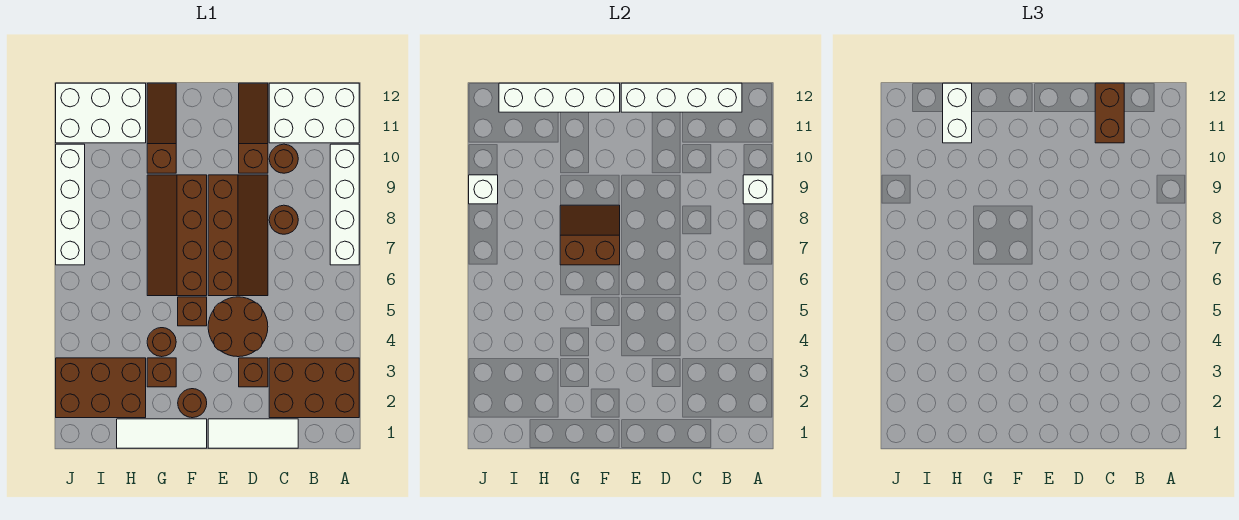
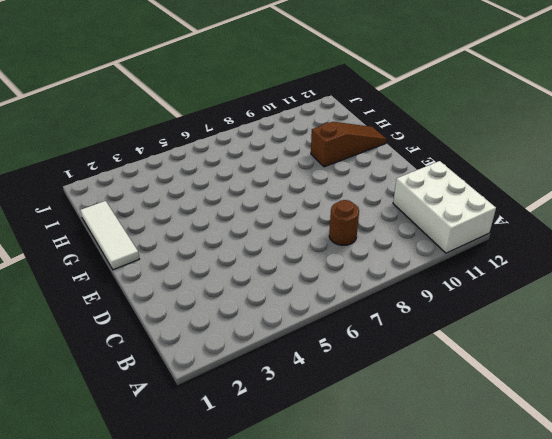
none -> brown 2x3 brick [269,358,359,418]
none -> white 1x4 brick [330,144,359,265]
none -> white 1x3 tile [208,419,298,448]

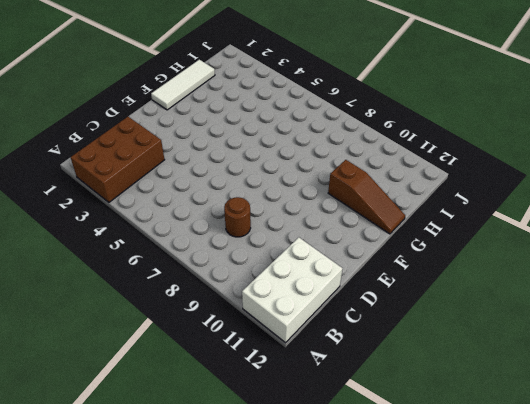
none -> white 1x4 brick [330,144,359,265]
none -> white 1x3 tile [208,419,298,448]
none -> brown 1x1 round brick [269,144,298,173]

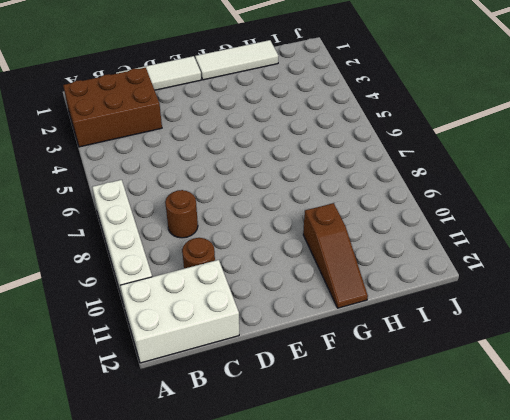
none -> brown 1x1 brick [239,358,268,387]
none -> brown 2x2 round brick [208,297,268,357]
none -> brown 2x4 slope [208,175,268,296]

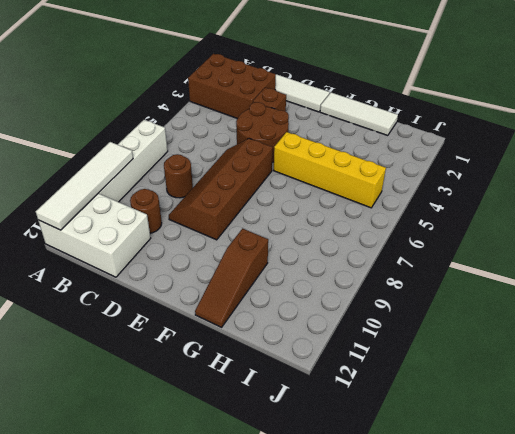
white 1x4 tile [36,142,133,230] -> white 1x1 brick [743,175,772,204]
yellow 1x4 brick [274,132,386,208] -> brown 1x1 brick [178,297,207,326]
none -> brown 1x3 slope [239,83,268,173]
none -> brown 1x1 round brick [178,389,207,418]
none -> brown 2x4 slope [147,175,207,296]

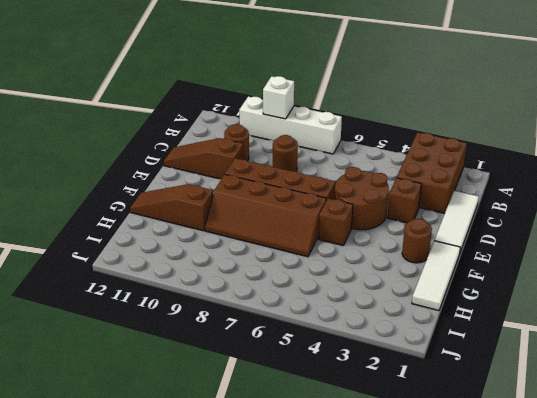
none -> white 2x3 brick [269,83,359,143]
none -> brown 1x1 brick [147,358,176,387]
none -> brown 1x1 round brick [147,328,176,357]

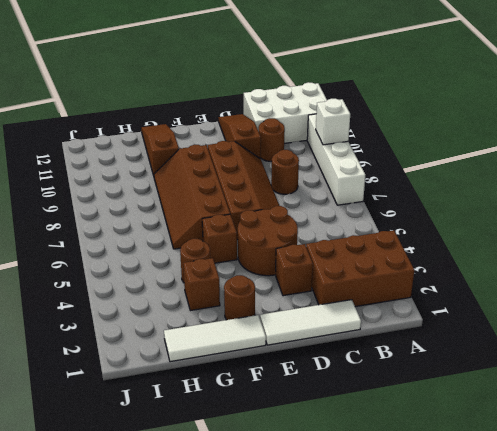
none -> brown 2x3 brick [56,358,146,418]
none -> white 2x3 brick [56,83,146,143]
none -> white 1x4 brick [56,144,85,265]

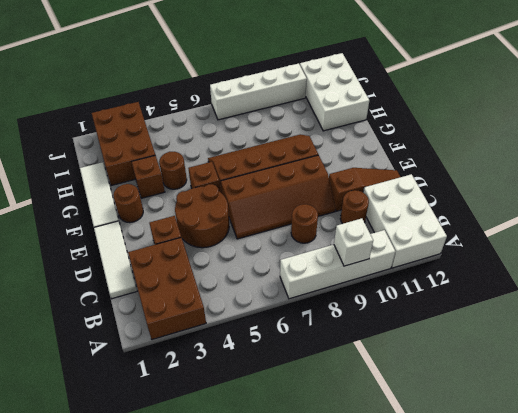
none -> brown 1x3 slope [147,83,176,173]
none -> white 1x4 brick [621,83,742,112]
none -> brown 2x2 slope [560,205,620,265]

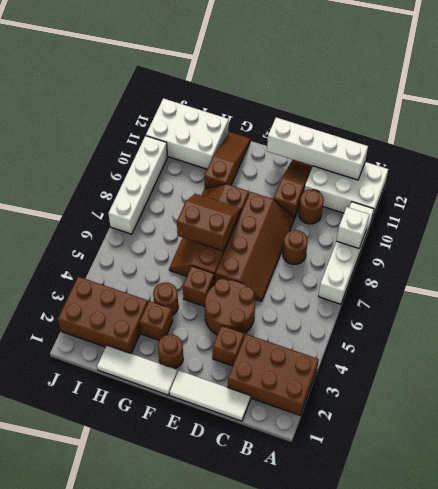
none -> white 1x4 brick [499,83,620,112]
none -> white 1x1 brick [469,175,498,204]
none -> brown 1x2 brick [1095,83,1124,143]

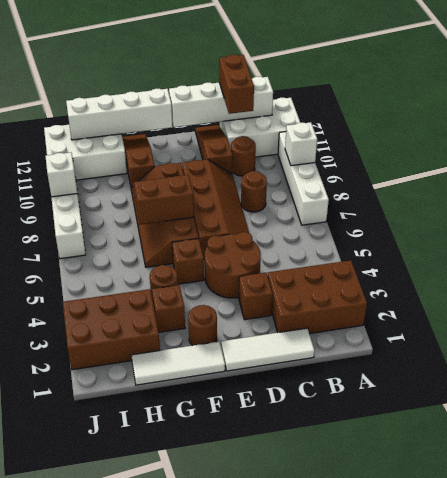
none -> white 1x2 brick [943,83,972,143]

